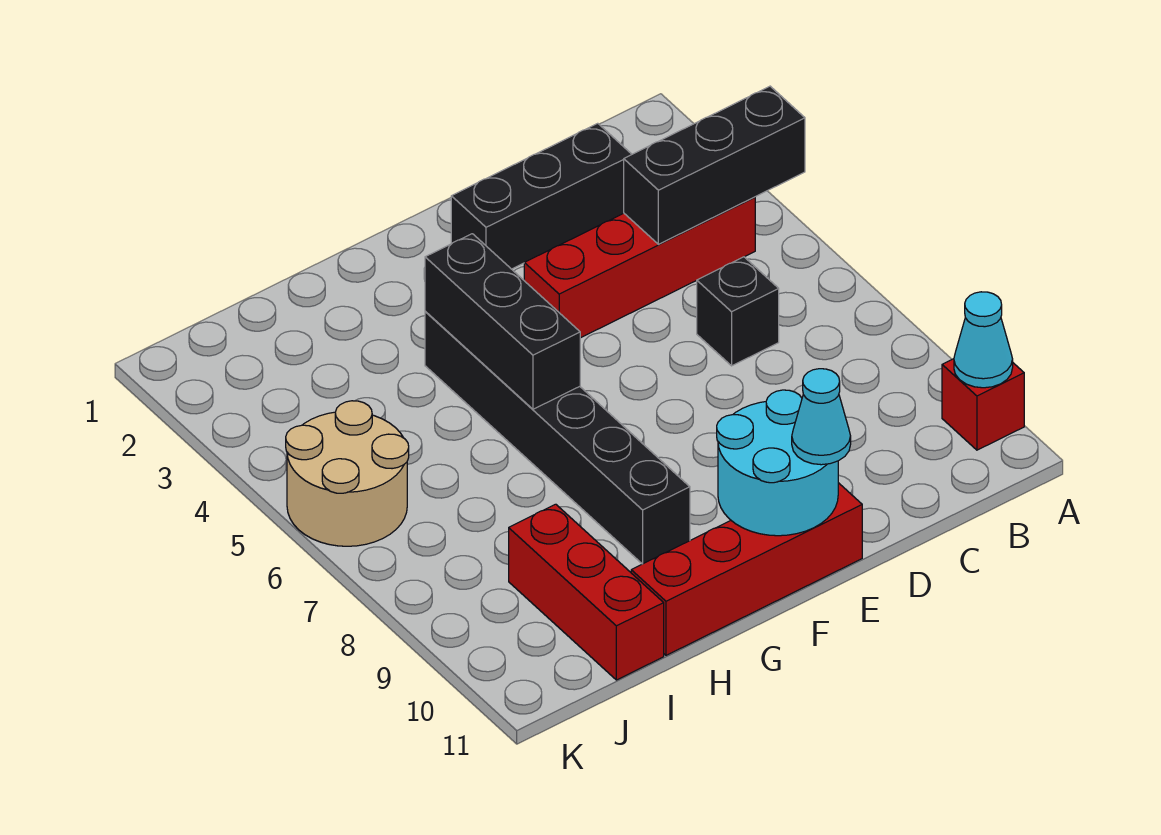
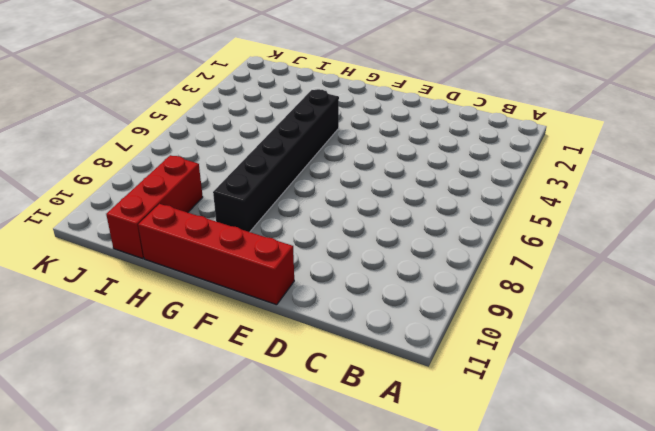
none -> red 1x1 brick [942,359,1024,450]
none -> red 1x4 brick [524,197,755,338]
none -> black 1x3 brick [451,123,632,269]

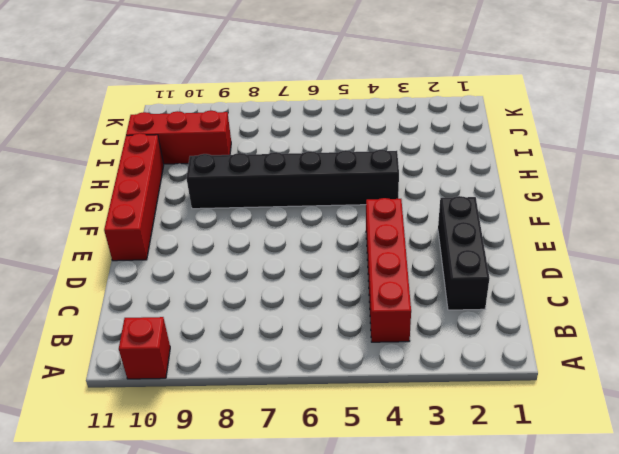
none -> black 1x1 brick [697,257,779,366]
none -> tan 2x2 round brick [286,401,409,546]
none -> black 1x3 brick [624,86,805,244]

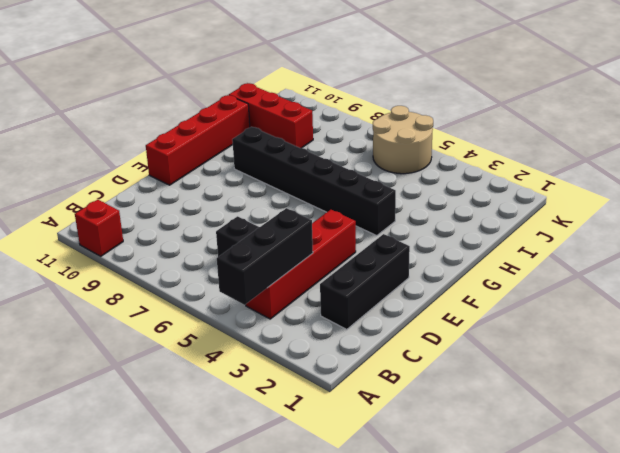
none -> cyan 1x1 cone [954,292,1013,388]
none -> cyan 2x2 round brick [717,390,838,536]
none -> black 1x3 brick [425,234,580,409]

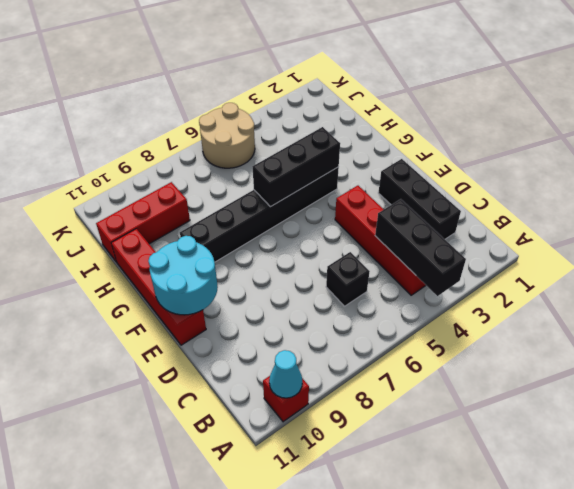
none -> cyan 1x1 cone [792,369,851,465]

